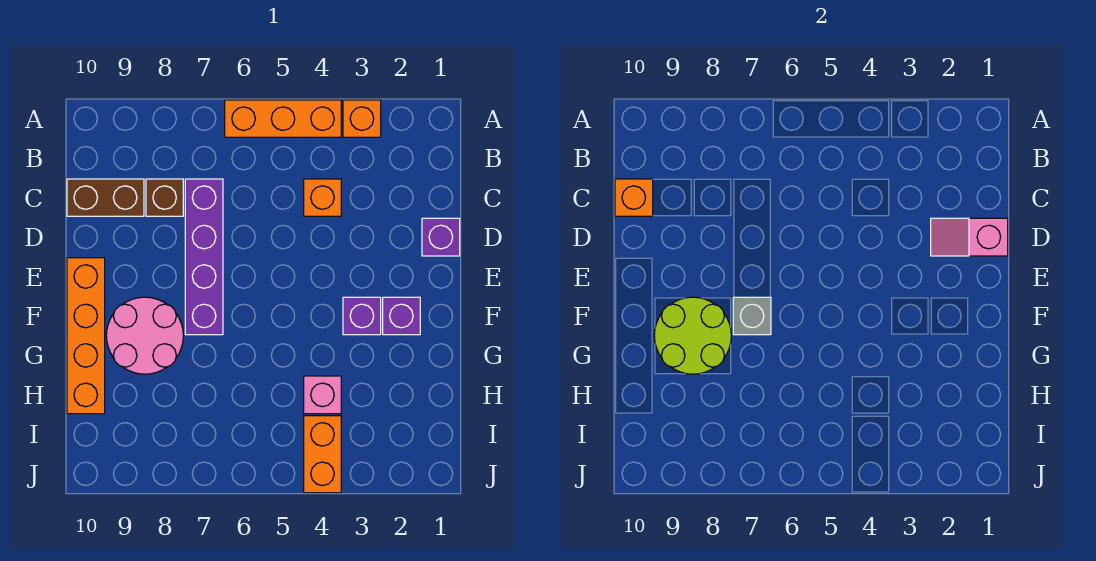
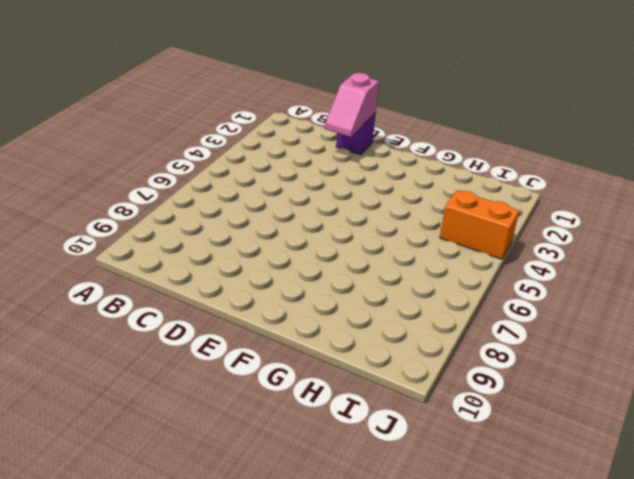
none -> orange 1x1 brick [343,100,381,137]
none -> orange 1x3 brick [225,100,341,137]
none -> orange 1x1 brick [304,179,341,216]

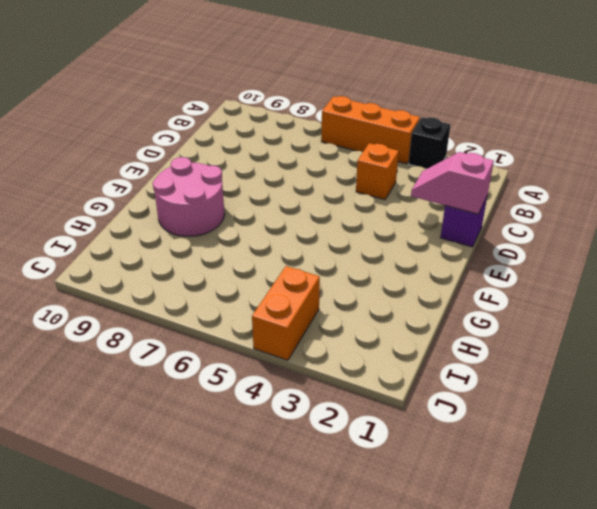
black 1x1 brick [408,117,450,169] -> orange 1x1 brick [343,100,381,137]
none -> purple 1x4 brick [185,179,223,335]
none -> brown 1x1 brick [146,179,183,216]
none -> brown 1x2 brick [67,179,144,216]

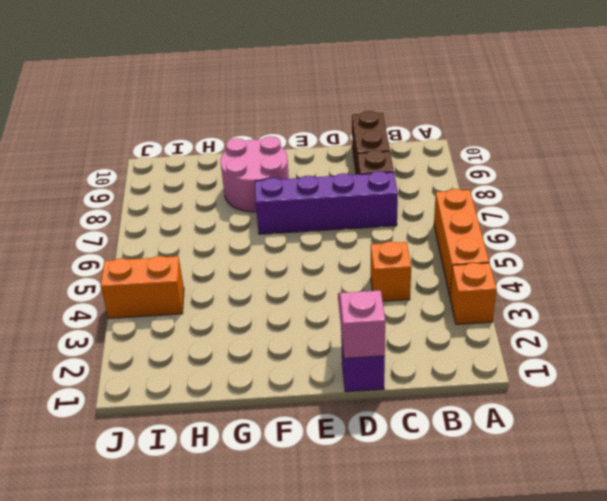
none -> orange 1x4 brick [67,258,105,414]
none -> purple 1x1 brick [383,297,420,335]
none -> purple 1x1 brick [343,297,381,335]

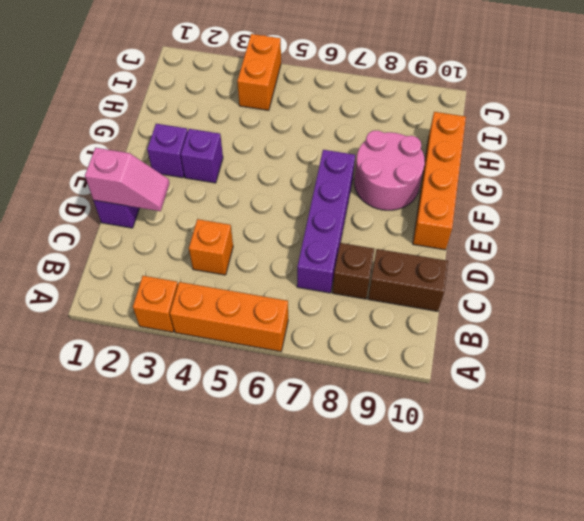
none -> pink 1x1 brick [304,376,341,414]
none -> orange 1x1 brick [615,179,653,216]
none -> grey 1x1 brick [733,297,771,335]

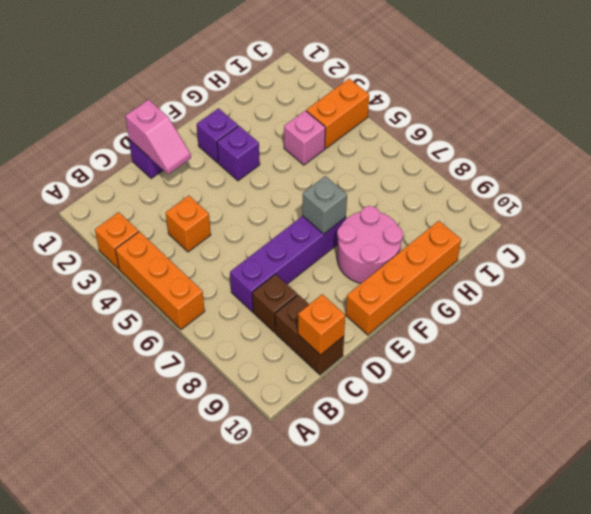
none -> lime 2x2 round brick [654,297,731,374]

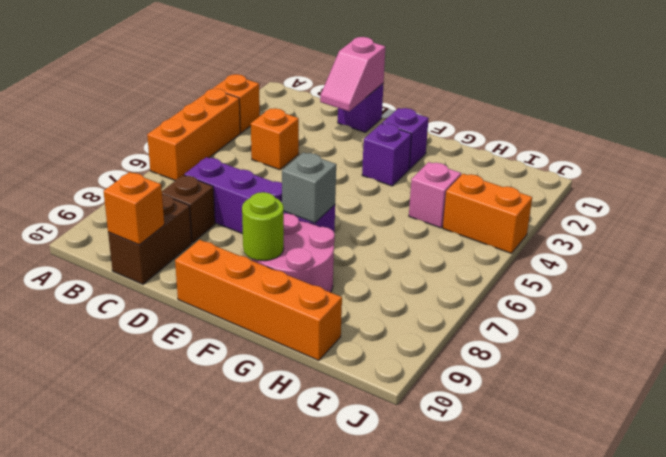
lime 1x1 round brick [242,192,284,261] -> lime 2x2 round brick [654,297,731,374]

